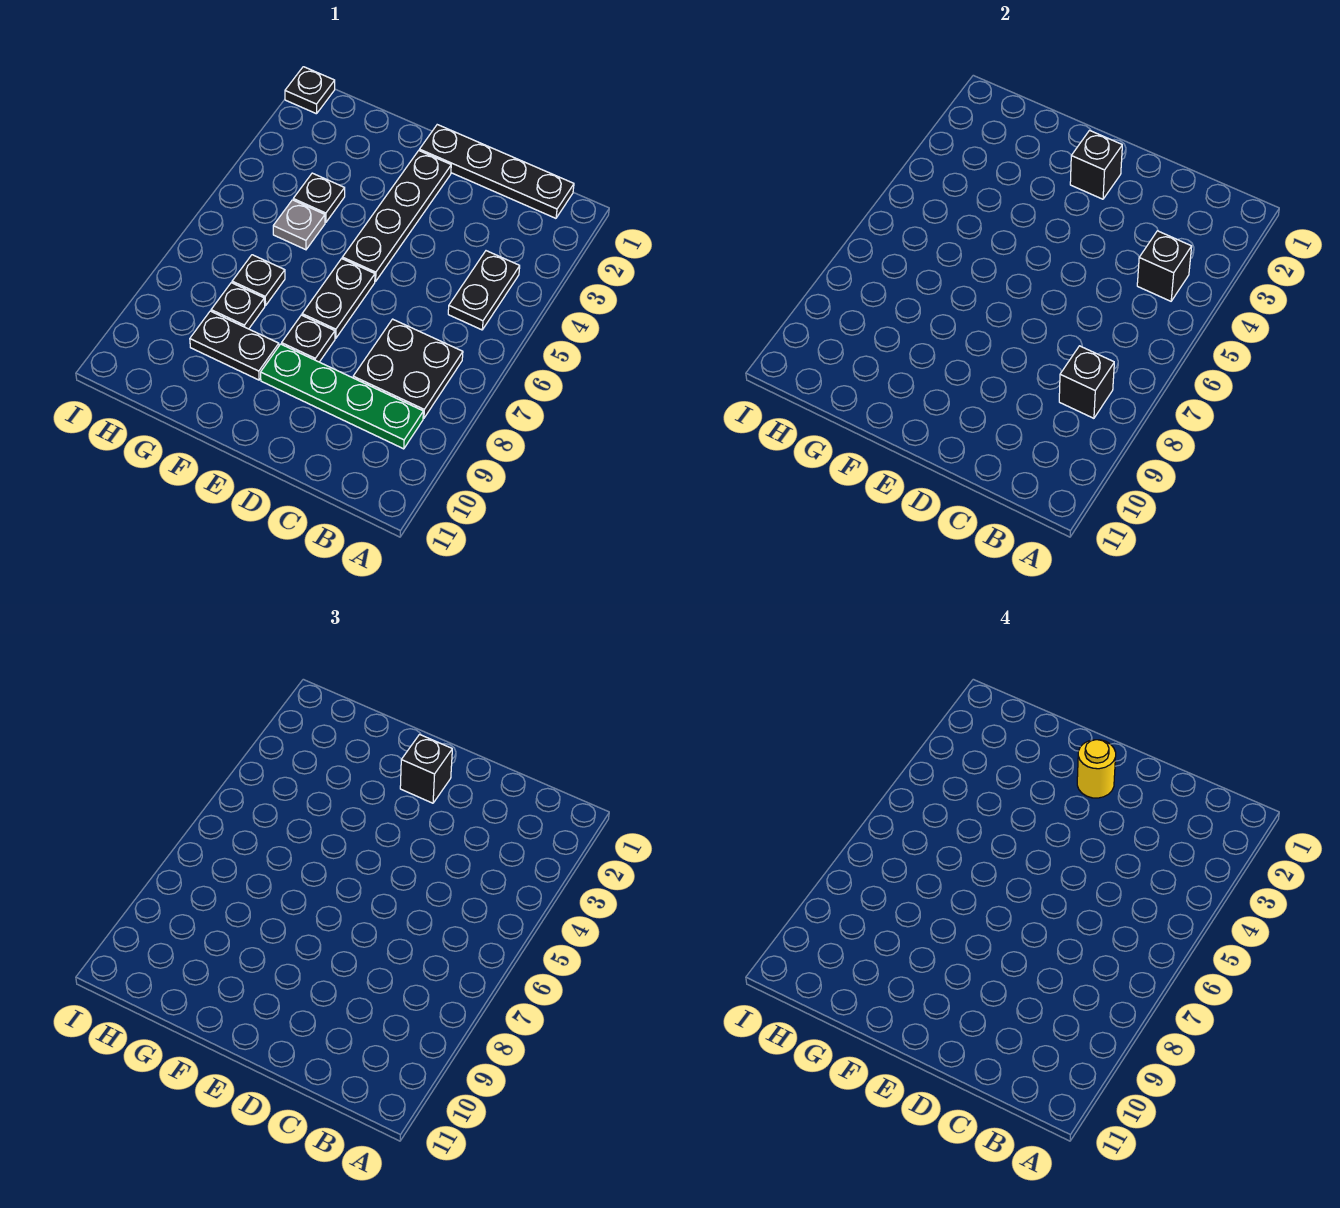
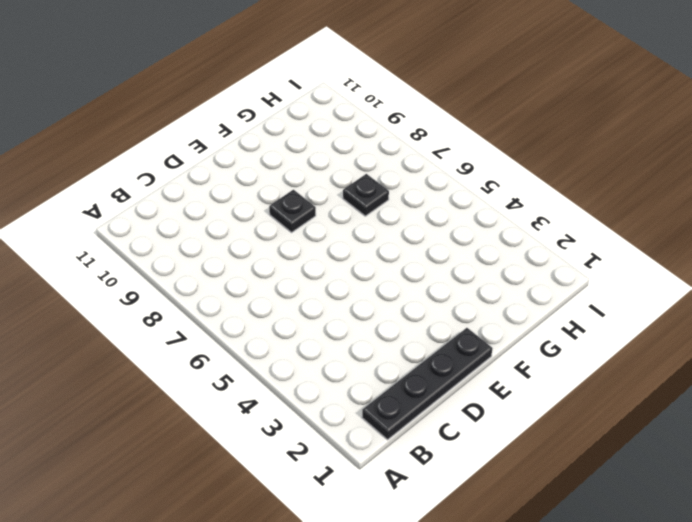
none -> black 1x2 plate [448,251,520,330]
none -> black 2x2 plate [353,319,463,418]
none -> green 1x4 plate [261,344,423,449]

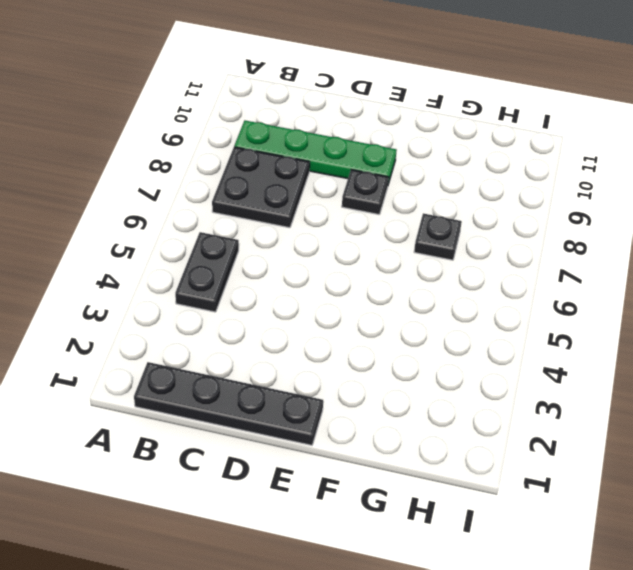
none -> black 1x4 plate [342,151,451,281]
none -> black 1x2 plate [302,259,375,338]
none -> black 1x2 plate [190,311,279,380]

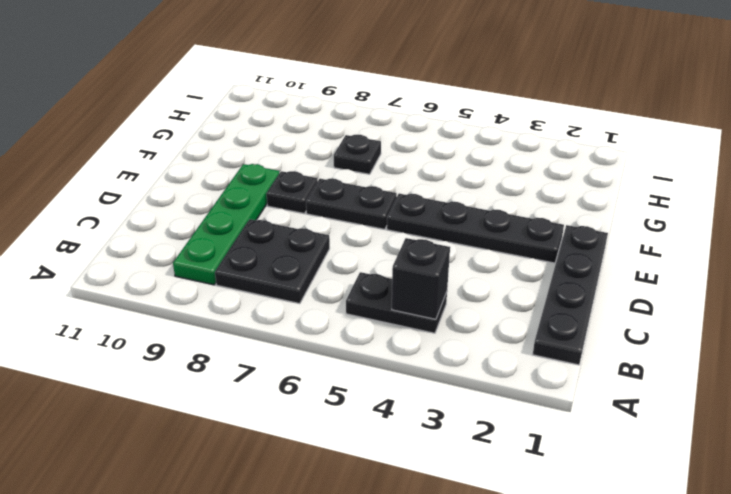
none -> black 1x2 plate [190,311,279,380]
none -> black 1x1 plate [293,173,345,222]
none -> grey 1x1 plate [273,200,325,250]

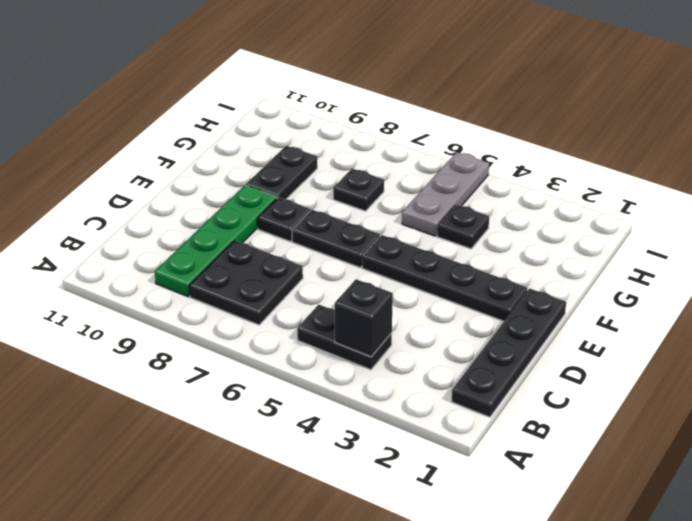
grey 1x3 plate [402,152,489,236] -> grey 1x1 plate [273,200,325,250]
none -> black 1x1 plate [211,283,265,329]
none -> black 1x1 plate [285,67,335,114]
none -> black 1x1 brick [1059,346,1114,418]

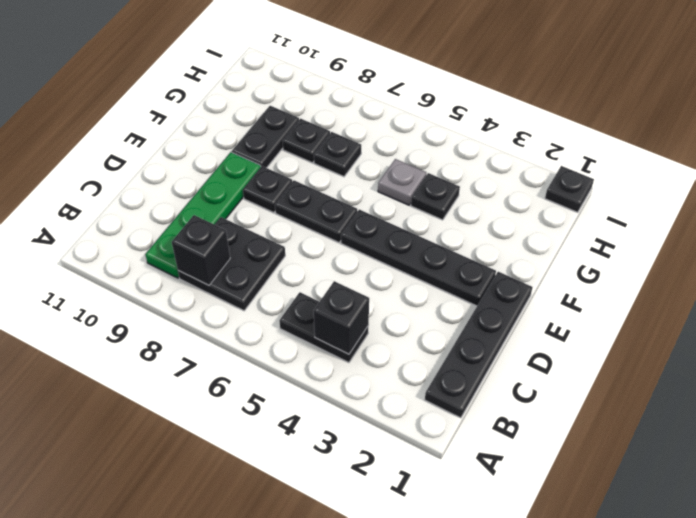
none -> black 1x1 brick [1070,130,1122,199]
none -> black 1x1 brick [400,734,452,803]
none -> yellow 1x1 round brick [1077,740,1116,798]

